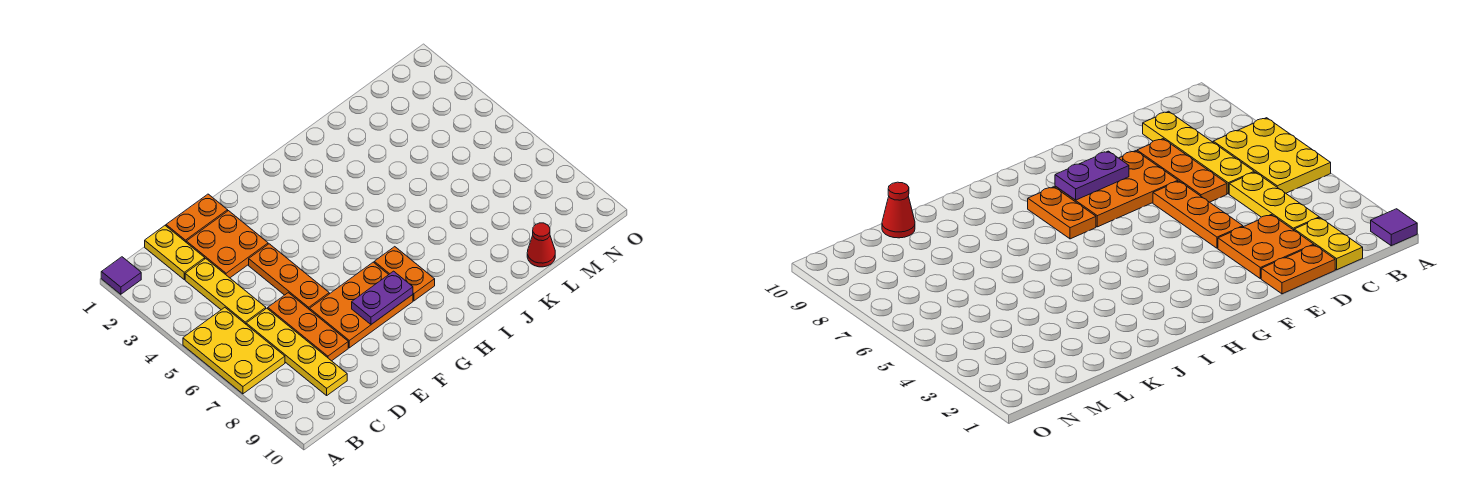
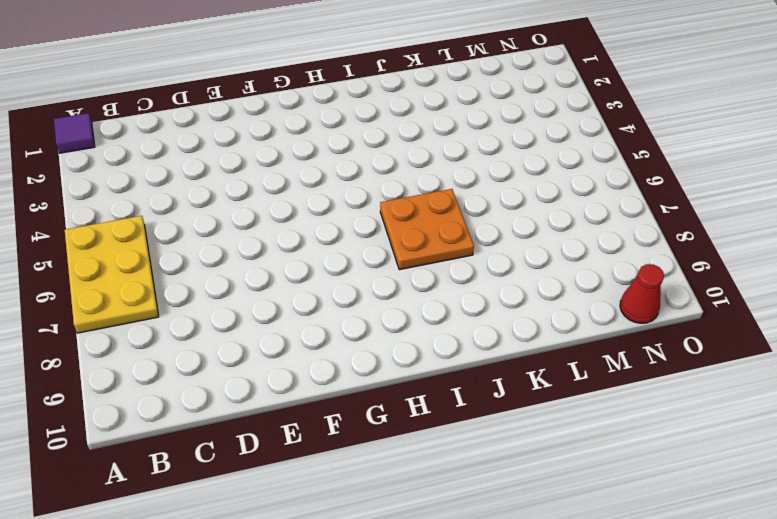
orange 2x2 plate [380,189,474,270] -> orange 2x2 plate moved to [186,211,268,278]
red 1x1 cone [620,264,664,323] -> red 1x1 cone moved to [527,223,555,267]
none -> yellow 1x2 plate [145,226,205,279]
none -> yellow 1x3 plate [185,259,266,324]
none -> yellow 1x4 plate [246,308,347,395]

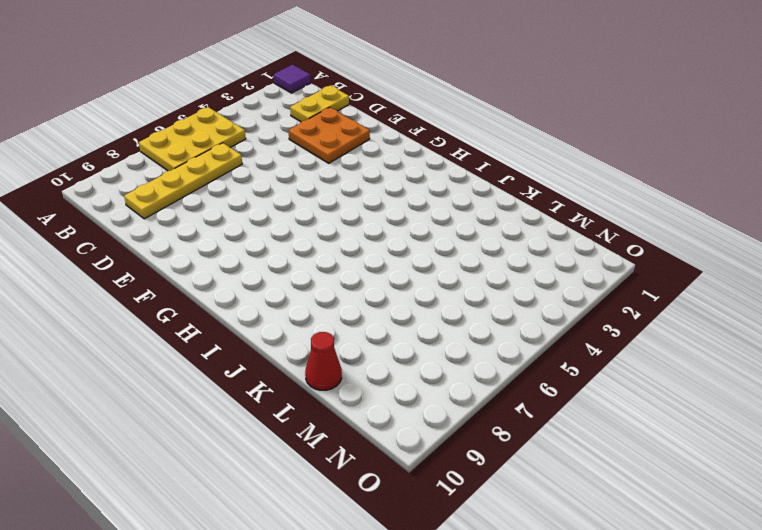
none -> yellow 1x3 plate [185,259,266,324]
none -> orange 1x2 plate [166,194,228,242]
none -> orange 1x3 plate [268,293,348,361]

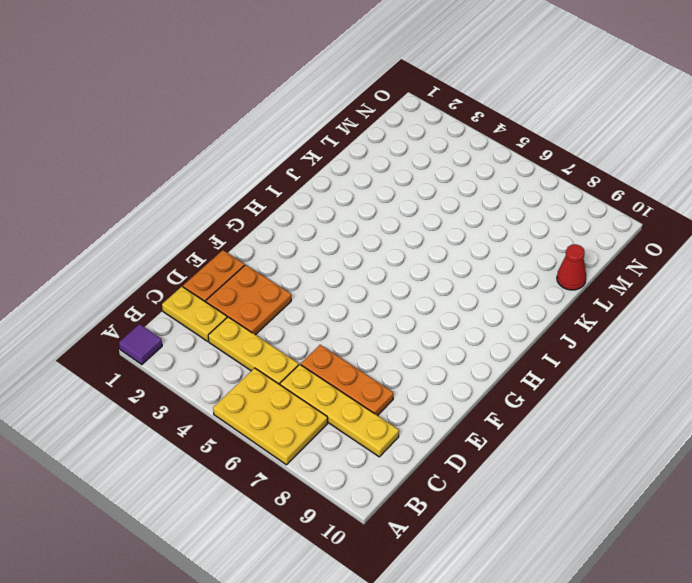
none -> orange 1x3 plate [249,244,329,310]
none -> orange 2x3 plate [310,262,413,348]
none -> orange 1x2 plate [374,247,435,301]

